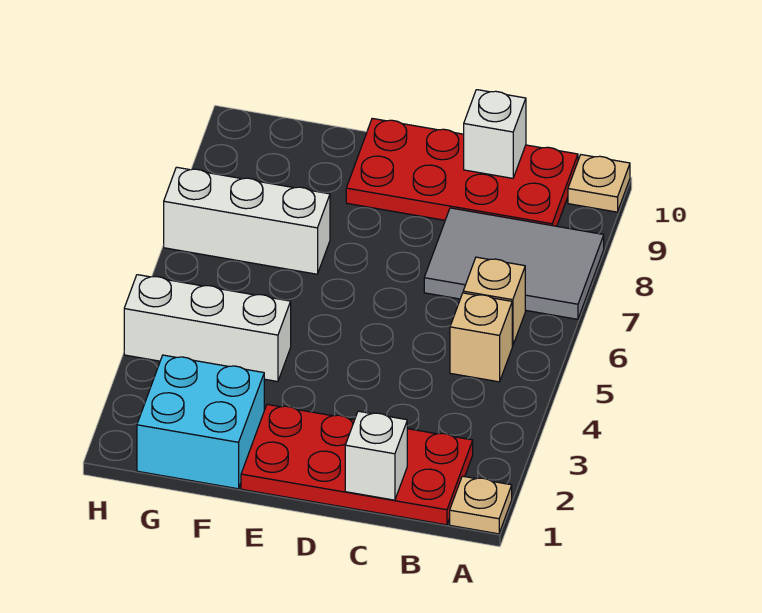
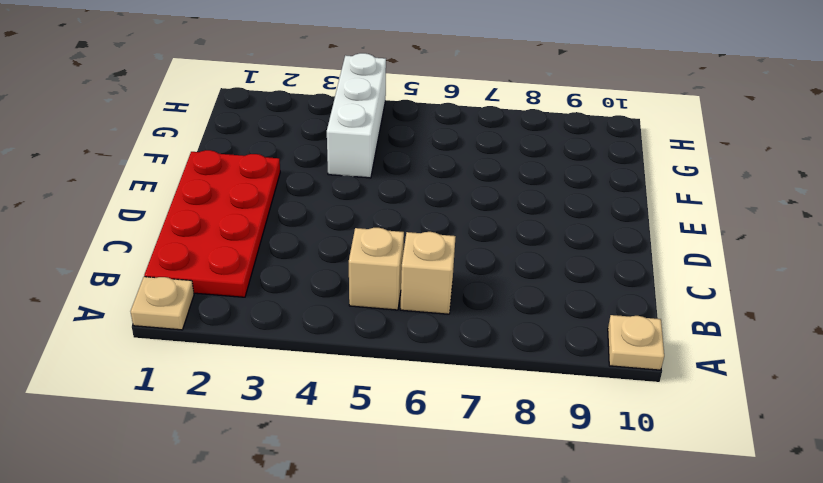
none -> grey 2x3 tile [424,208,604,319]
none -> red 2x4 plate [346,118,578,226]
none -> cyan 2x2 brick [137,355,264,489]

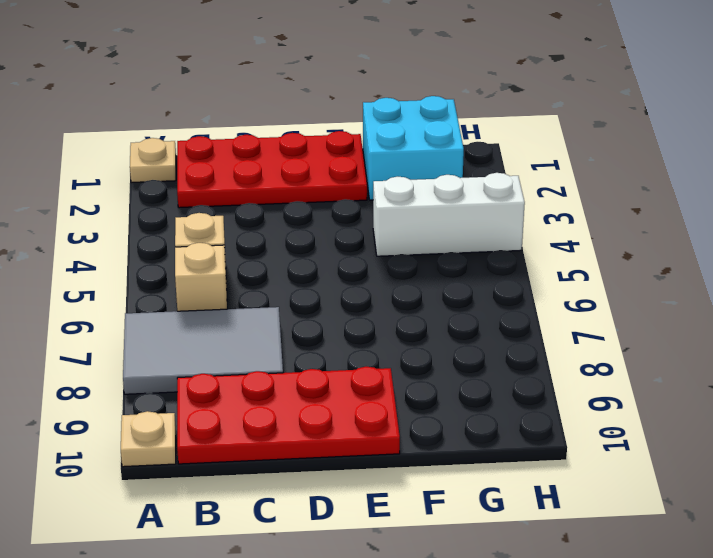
none -> white 1x3 brick [164,167,330,274]
none -> white 1x1 brick [345,411,407,500]
none -> white 1x1 brick [464,90,526,178]

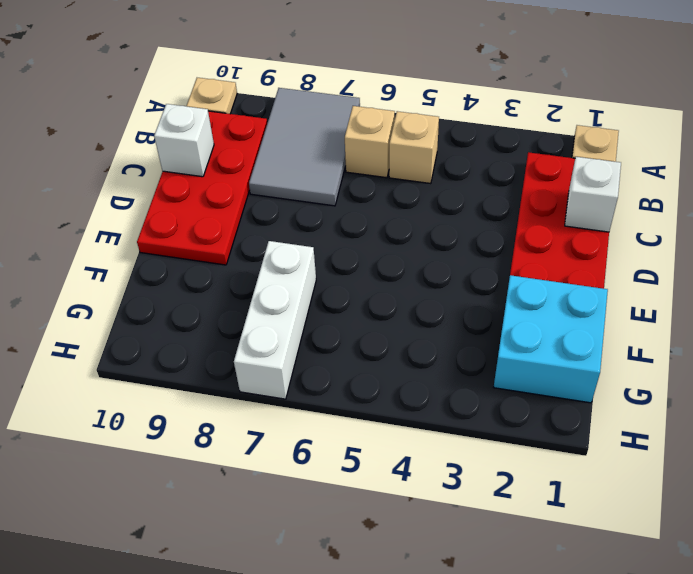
none -> white 1x3 brick [124,275,291,382]

